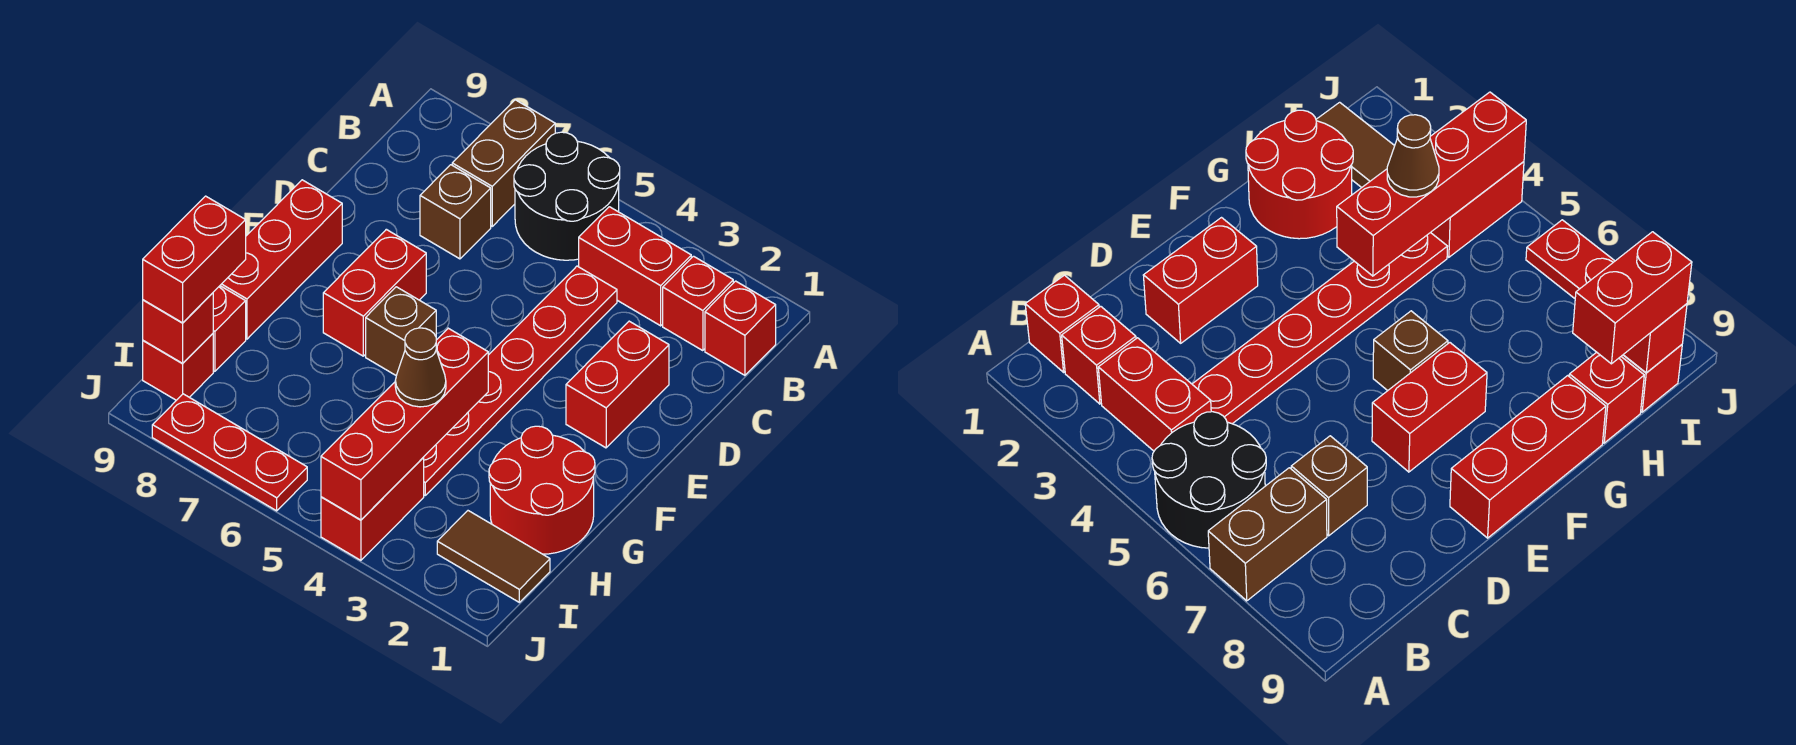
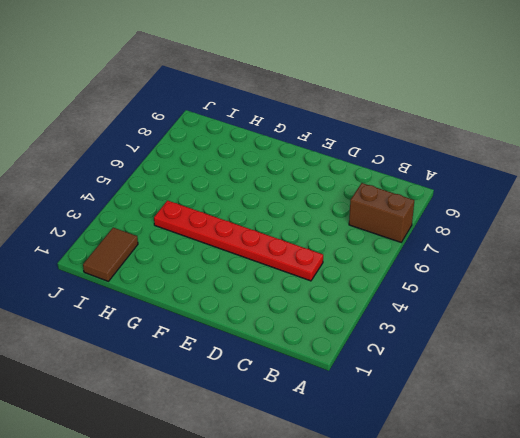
none -> black 2x2 round brick [514,132,620,260]
none -> red 1x1 brick [705,281,776,375]
none -> red 1x1 brick [663,256,733,351]

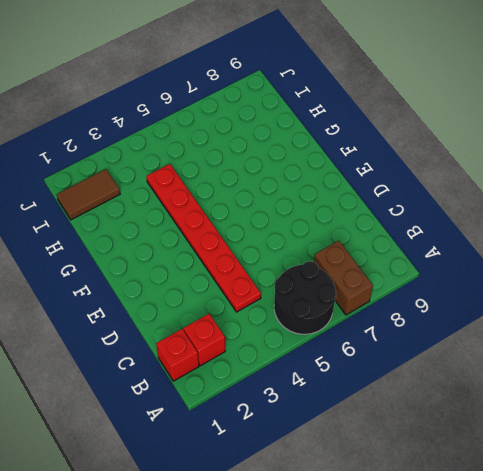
none -> red 1x2 brick [579,207,691,326]
none -> brown 1x1 brick [420,165,491,259]
none -> red 1x2 brick [566,321,669,448]

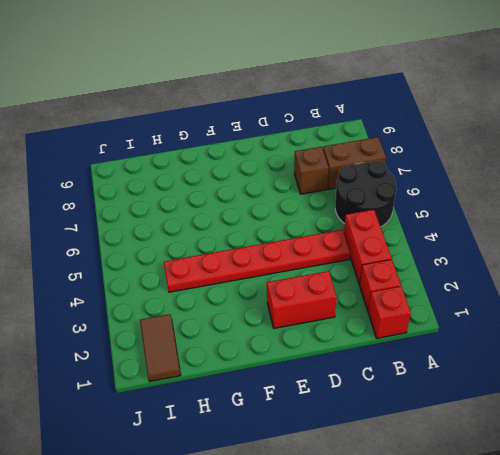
none -> red 1x2 brick [323,229,426,356]
none -> red 1x3 brick [220,180,342,339]
none -> brown 1x1 brick [366,287,436,376]

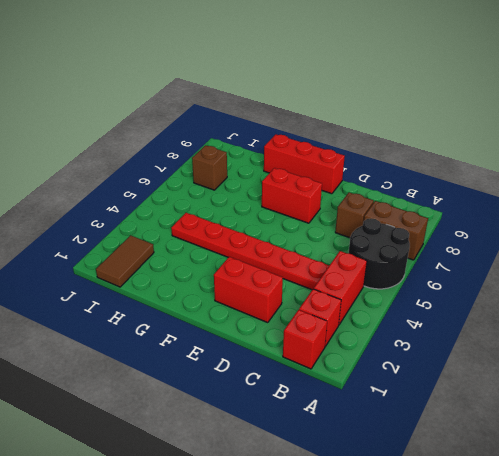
brown 1x1 brick [192,145,227,190] -> brown 1x1 brick moved to [366,287,436,376]
none -> red 2x2 round brick [489,426,595,554]
none -> red 1x1 brick [213,286,246,371]
none -> red 1x2 brick [321,457,424,560]

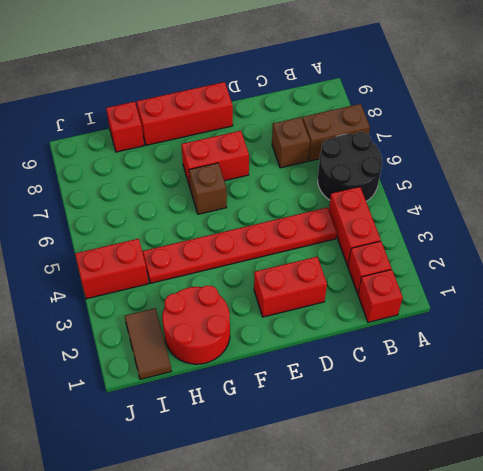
none -> red 1x1 brick [143,334,213,400]
none -> red 1x3 plate [152,394,307,511]
none -> red 1x4 brick [321,328,488,520]

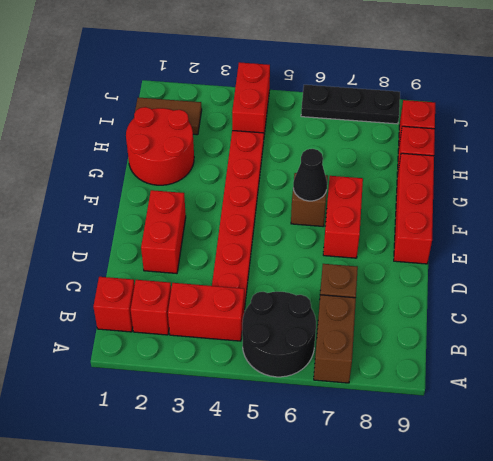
black 1x1 cone [293,149,327,201] -> none
black 1x3 plate [301,85,400,124] -> red 1x3 plate [152,394,307,511]
none -> red 1x4 brick [321,328,488,520]
none -> red 1x1 brick [143,293,213,363]
none -> brown 1x1 cone [395,328,446,407]

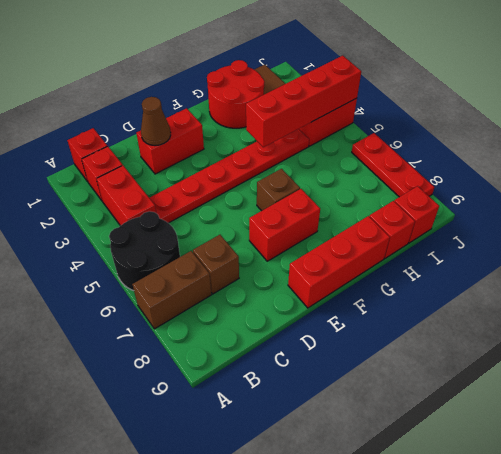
brown 1x1 cone [141,97,171,146] -> brown 1x1 cone moved to [395,328,446,407]
none -> red 1x1 brick [143,293,213,363]
none -> red 1x2 brick [143,196,246,323]

